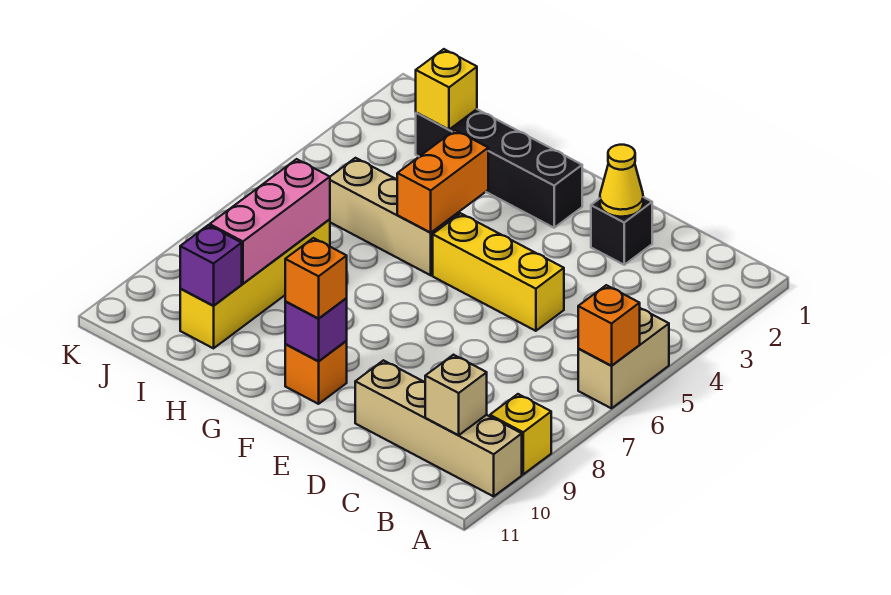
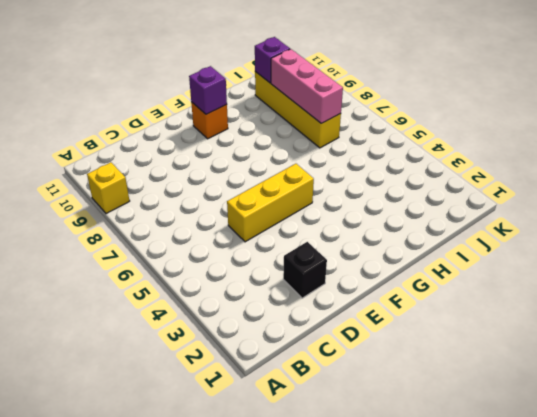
none -> tan 1x2 brick [578,308,669,408]
none -> tan 1x4 brick [355,360,522,496]
none -> black 1x4 brick [416,109,582,228]

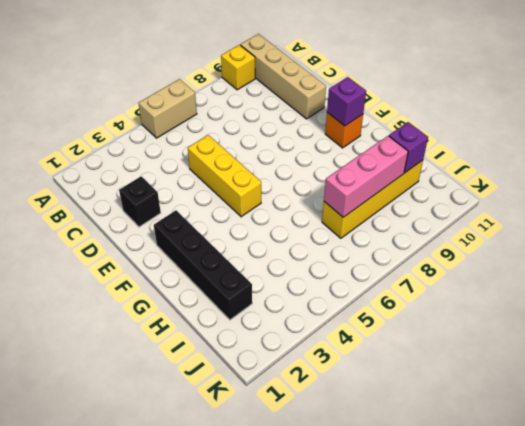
none -> tan 1x3 brick [330,158,459,275]
none -> orange 1x1 brick [578,285,640,366]
none -> tan 1x1 brick [425,355,487,435]

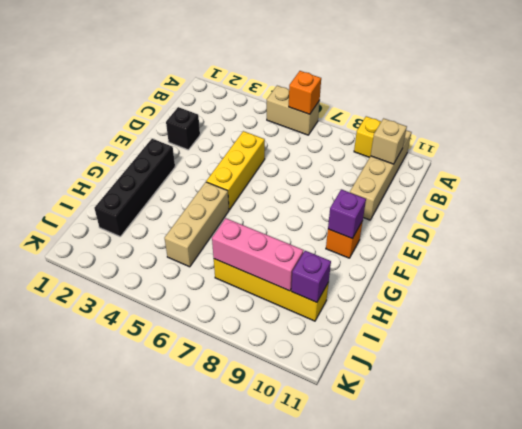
none -> yellow 1x1 cone [600,145,643,217]
none -> orange 1x2 brick [397,130,488,233]
none -> yellow 1x1 brick [416,49,477,129]

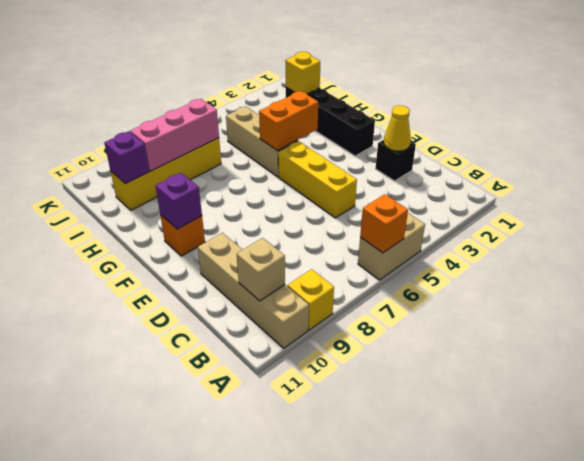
none -> orange 1x1 brick [285,238,347,318]

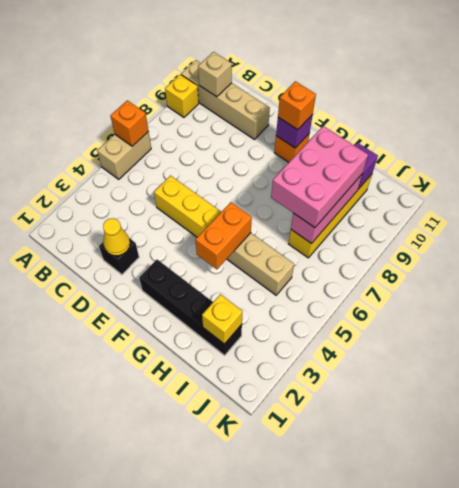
pink 2x3 brick [271,126,368,228] -> none

